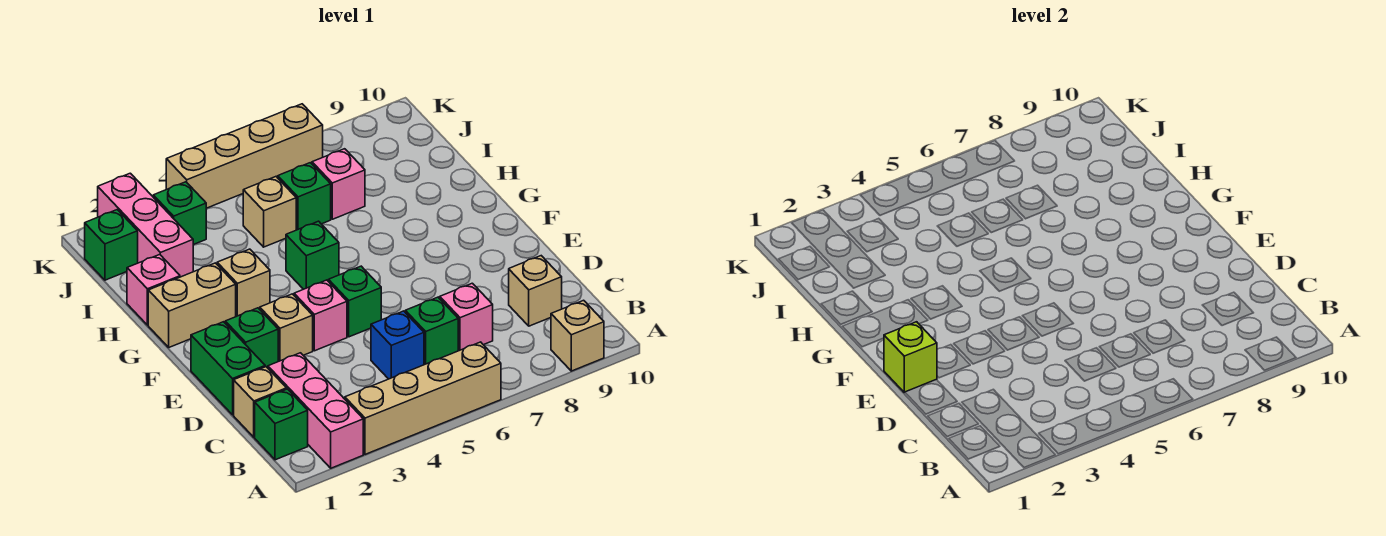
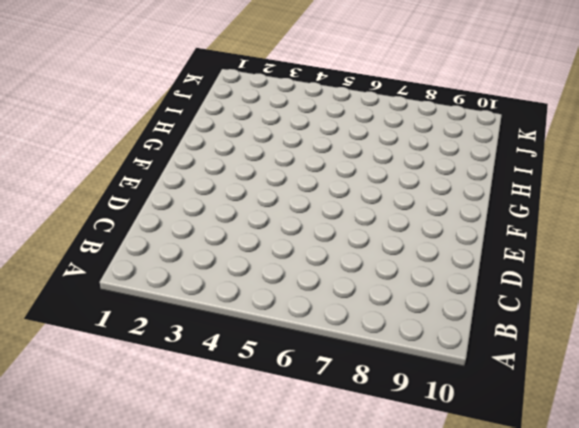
none -> pink 1x3 brick [268,353,363,468]
none -> tan 1x4 brick [345,342,501,454]
none -> tan 1x1 brick [551,300,604,371]

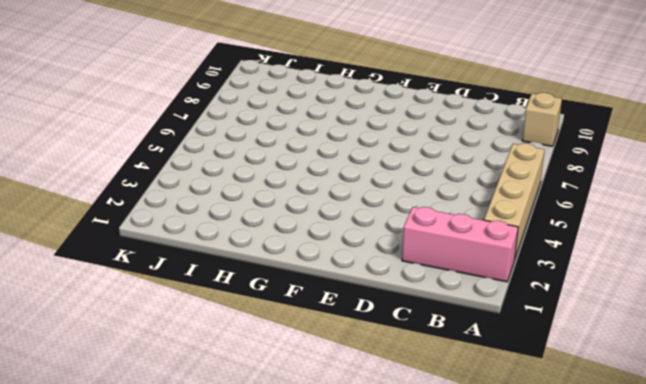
none -> green 1x1 brick [255,389,308,460]
none -> tan 1x1 brick [234,367,287,437]
none -> blue 1x1 brick [371,311,424,379]

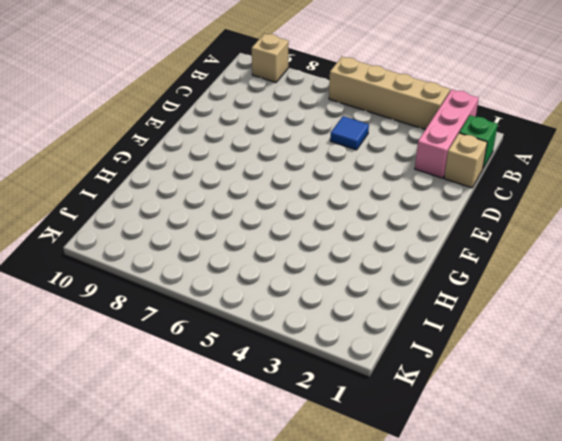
blue 1x1 tile [330,116,369,150] -> blue 1x1 brick [371,311,424,379]
none -> green 1x1 brick [405,297,458,365]
none -> pink 1x1 brick [440,283,493,351]
none -> tan 1x1 brick [509,256,562,326]

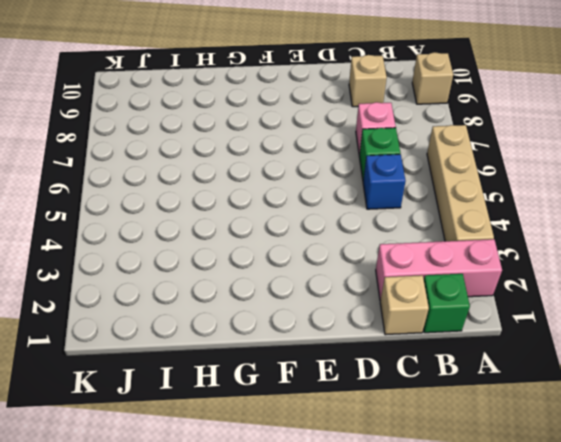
none -> green 1x2 brick [191,322,265,415]
none -> green 1x1 brick [225,308,278,368]
none -> tan 1x1 brick [260,294,313,361]

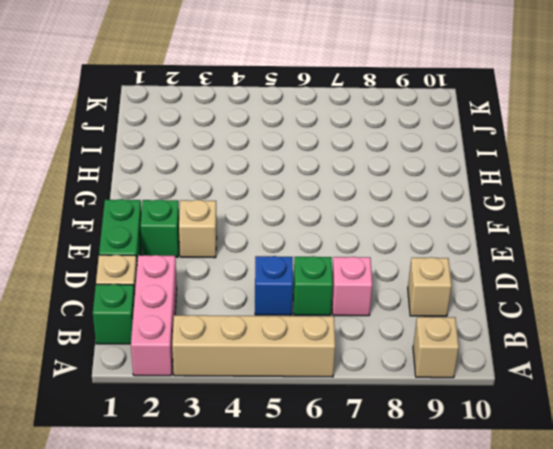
none -> pink 1x1 brick [294,280,347,351]
none -> green 1x1 brick [328,266,381,337]
none -> tan 1x2 brick [148,263,236,347]

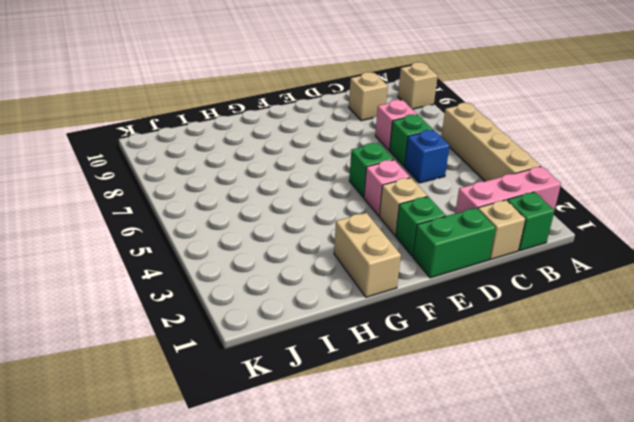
none -> tan 1x1 brick [217,249,270,317]
none -> green 1x1 brick [286,221,339,289]
none -> pink 1x1 brick [127,255,180,325]

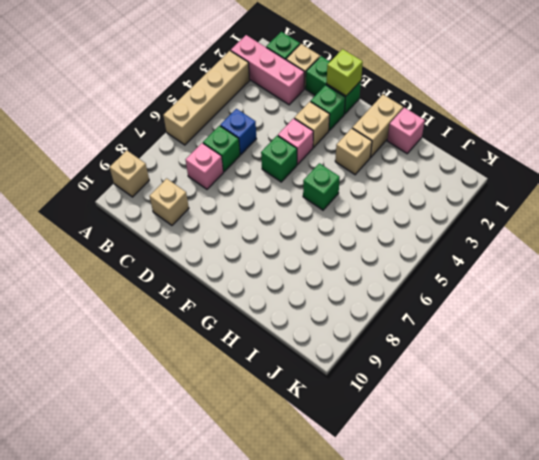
none -> pink 1x3 brick [98,173,193,277]
none -> tan 1x1 brick [243,177,296,247]
none -> green 1x1 brick [278,163,331,230]

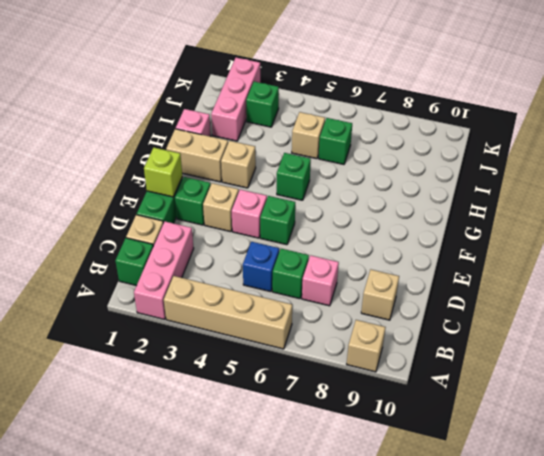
none -> pink 1x1 brick [312,149,365,219]
none -> green 1x1 brick [84,210,138,280]
none -> tan 1x4 brick [166,104,323,208]

